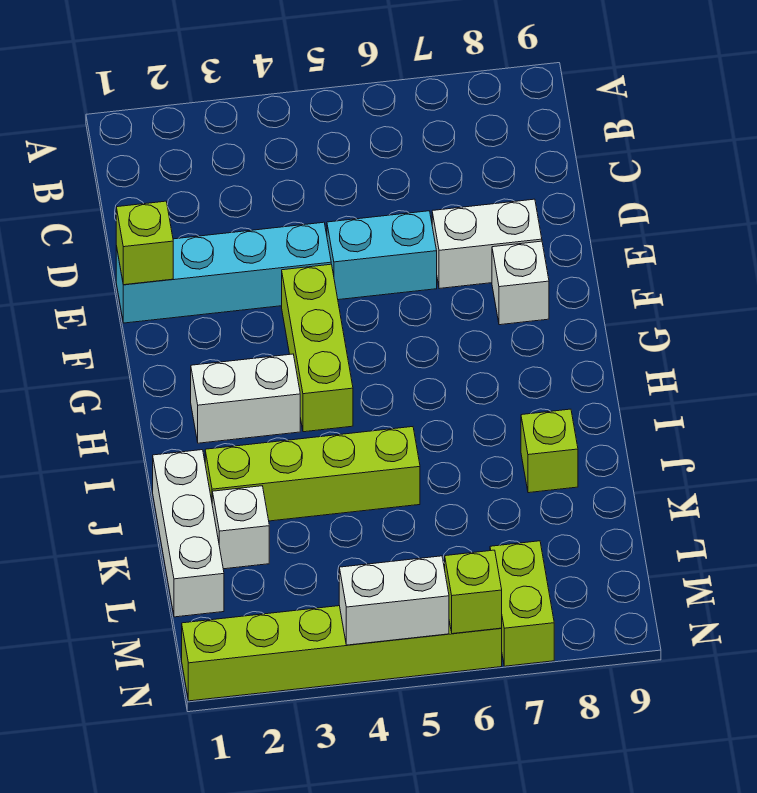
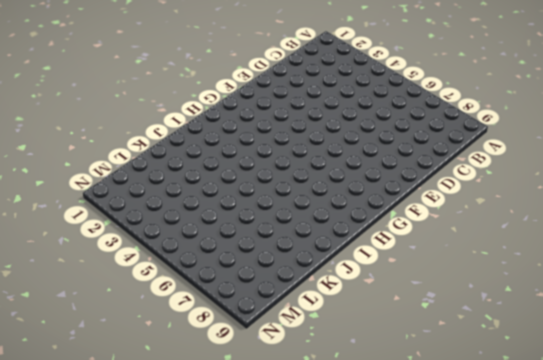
none -> cyan 1x4 brick [116,222,331,323]
none -> cyan 1x2 brick [327,211,437,300]
none -> white 1x2 brick [432,199,542,289]

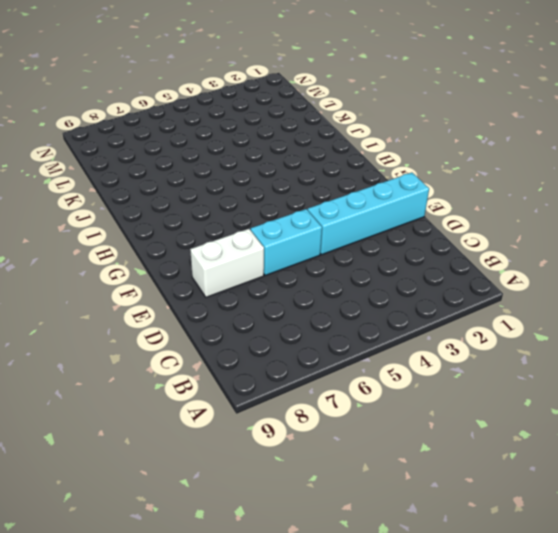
none -> lime 1x3 brick [282,264,353,432]
none -> white 1x1 brick [492,241,549,325]
none -> white 1x2 brick [191,354,300,443]

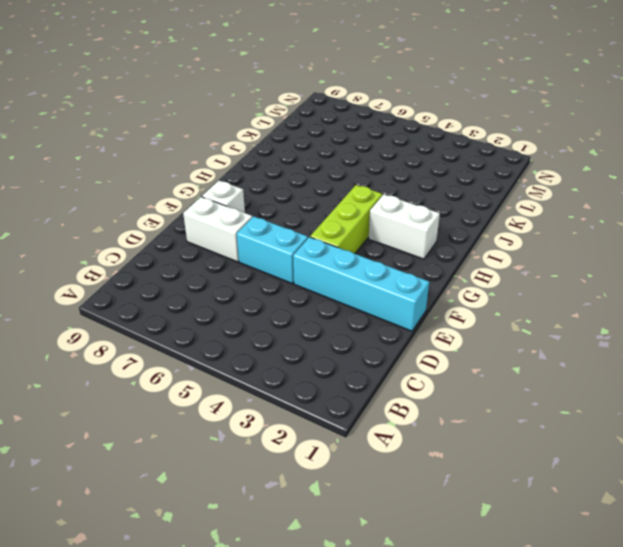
none -> white 1x3 brick [153,450,224,617]
none -> lime 1x4 brick [205,427,420,521]
none -> lime 1x1 brick [521,409,578,493]

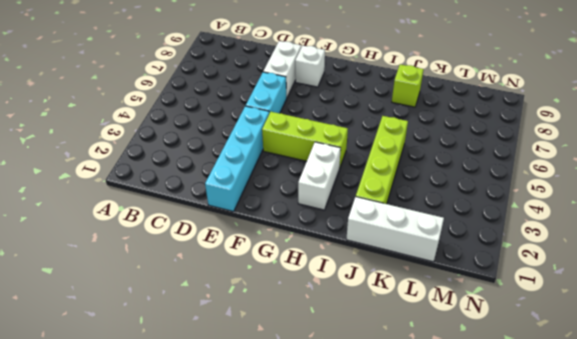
none -> white 1x1 brick [212,486,269,569]
none -> lime 1x2 brick [490,541,554,666]
none -> lime 1x6 brick [182,606,502,701]

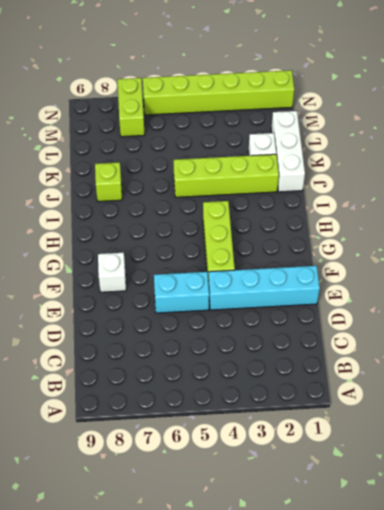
none -> white 1x2 brick [432,199,542,289]
none -> white 1x2 brick [191,354,300,443]
none -> lime 1x1 brick [116,201,173,285]

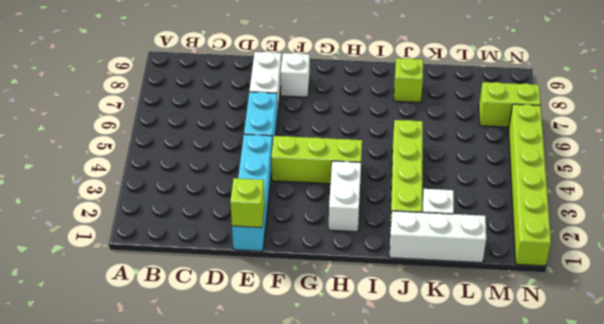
none -> white 1x2 brick [339,556,449,645]
none -> lime 1x1 brick [445,550,502,634]

